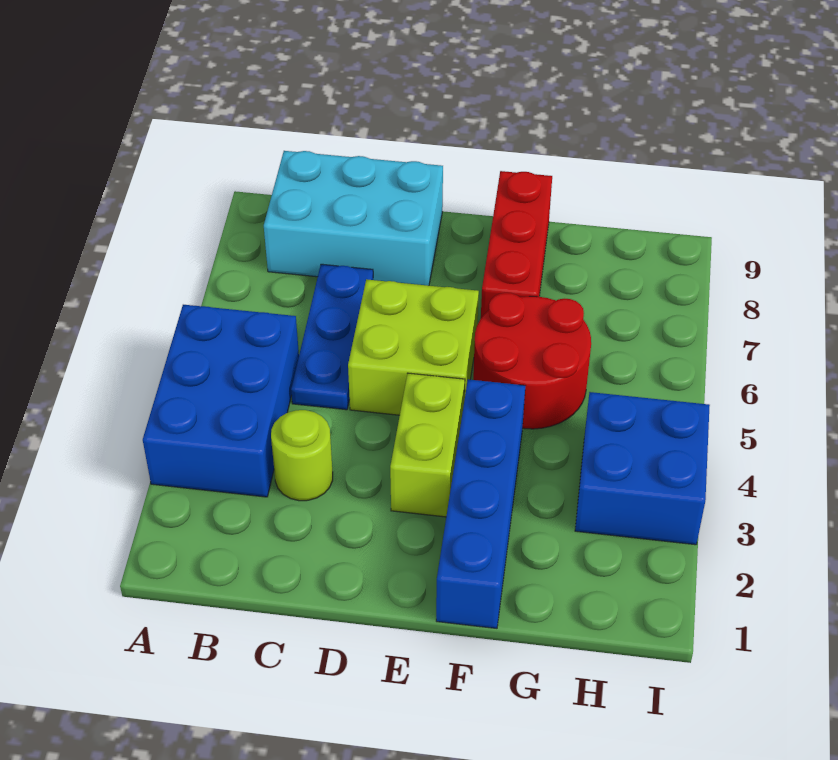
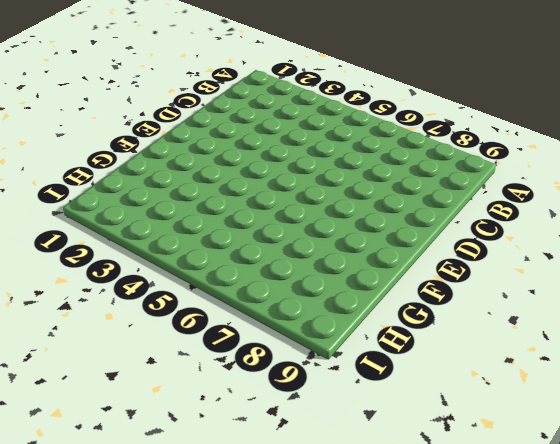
none -> blue 2x3 brick [143,305,299,497]
none -> cyan 2x3 brick [264,151,443,286]

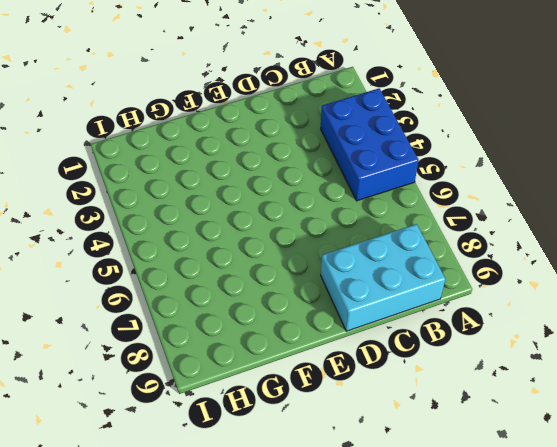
none -> lime 1x1 round brick [271,410,333,501]
none -> blue 1x3 plate [291,264,373,410]

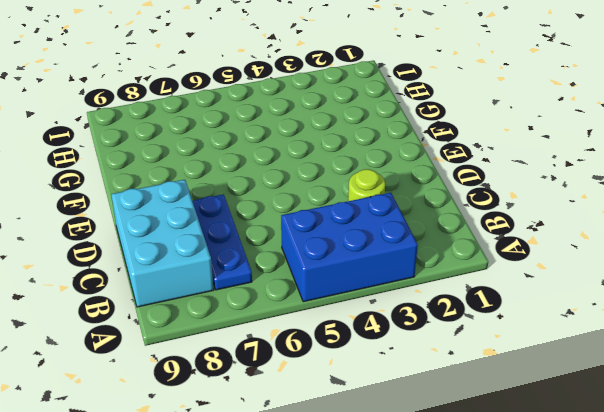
blue 1x3 plate [192,194,252,290] -> blue 1x3 plate turned to [291,264,373,410]
none -> lime 2x2 brick [348,279,479,415]
none -> lime 1x2 brick [390,373,465,517]

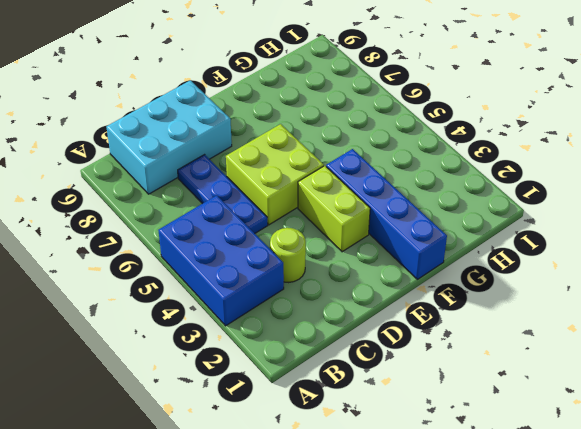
none -> red 2x2 round brick [473,293,591,429]
none -> red 1x3 brick [481,171,552,318]

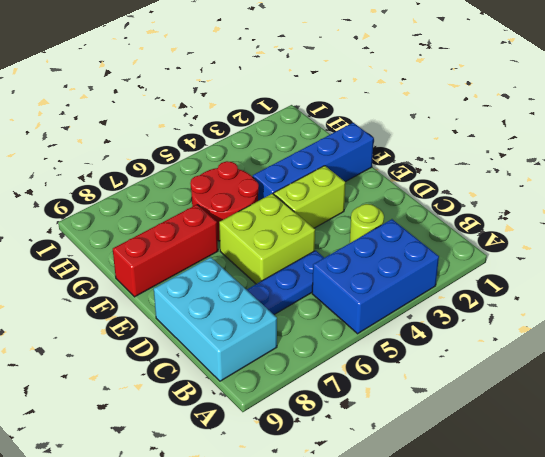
none -> blue 2x2 brick [575,392,710,545]

